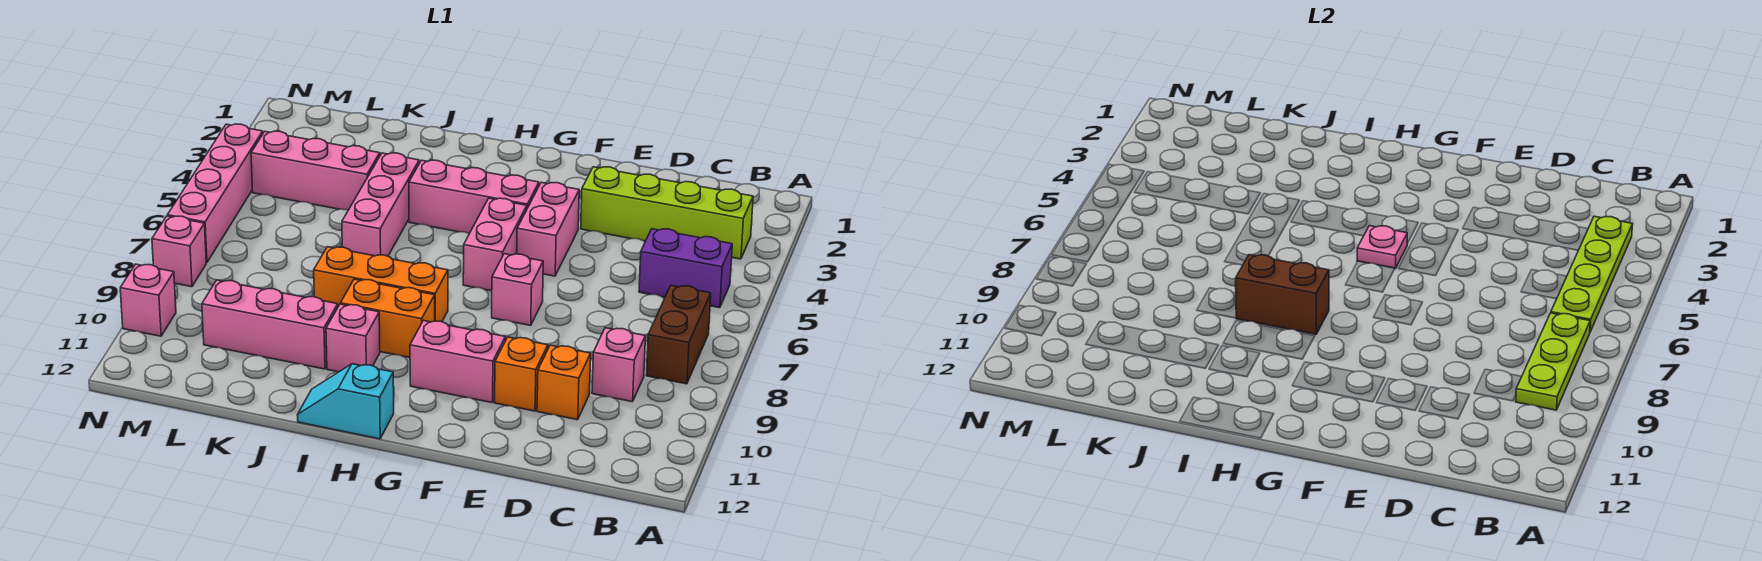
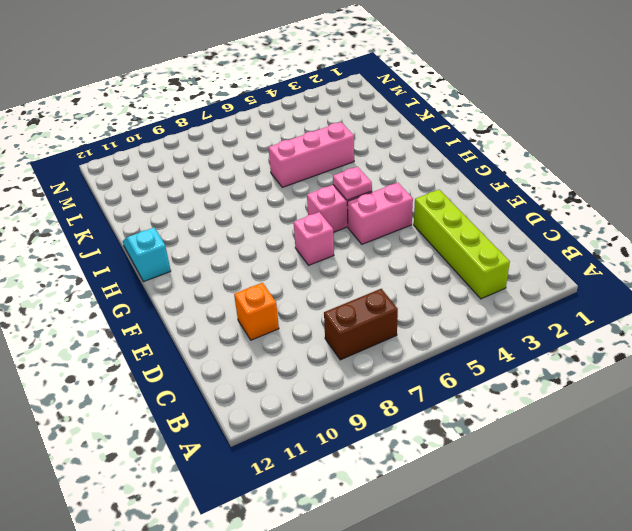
none -> purple 1x2 brick [639,229,732,308]
none -> pink 1x1 brick [592,328,646,402]
none -> orange 1x1 brick [495,337,548,411]

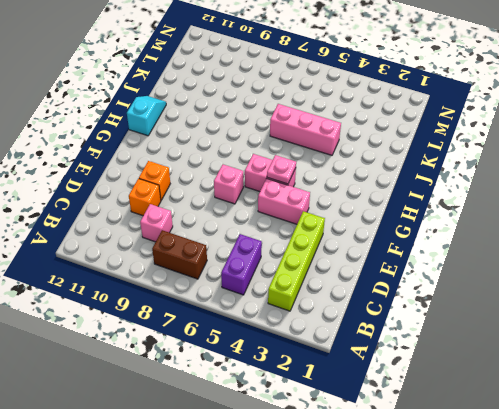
none -> pink 1x2 brick [410,320,505,403]
none -> pink 1x3 brick [409,160,539,234]
none -> orange 1x3 brick [314,247,448,322]

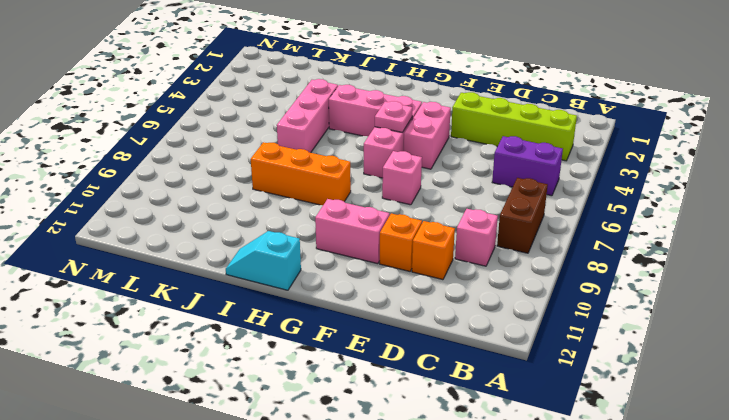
none -> orange 1x2 brick [340,279,435,358]
none -> pink 1x1 brick [326,304,380,372]
none -> pink 1x3 brick [202,280,338,369]

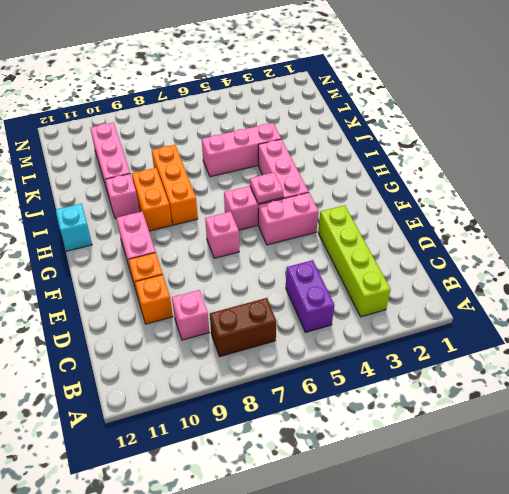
none -> pink 1x3 brick [251,131,380,210]
none -> pink 1x4 brick [167,124,263,263]
none -> pink 1x1 brick [152,216,206,287]

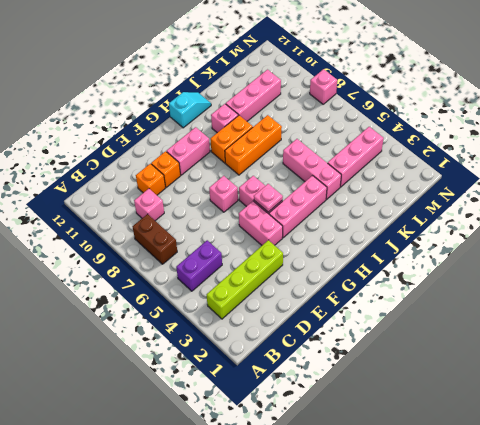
none -> pink 1x4 brick [167,124,263,263]
none -> pink 1x1 brick [120,264,176,336]
none -> lime 1x4 plate [1551,216,1633,332]

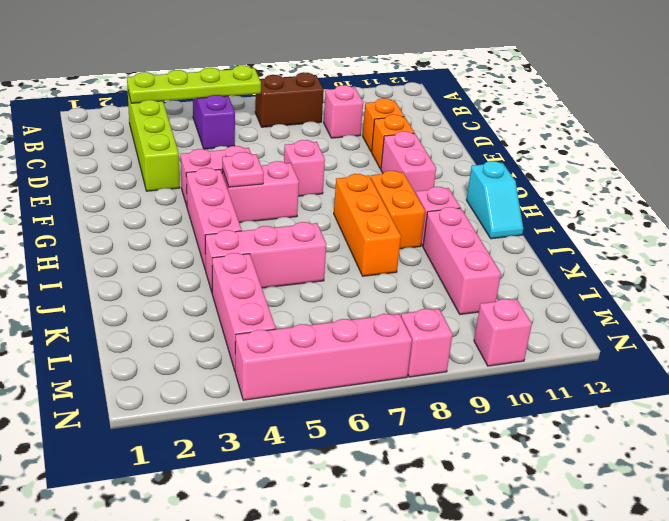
none -> lime 1x3 plate [1516,313,1590,410]
none -> brown 1x2 brick [1236,255,1329,334]

